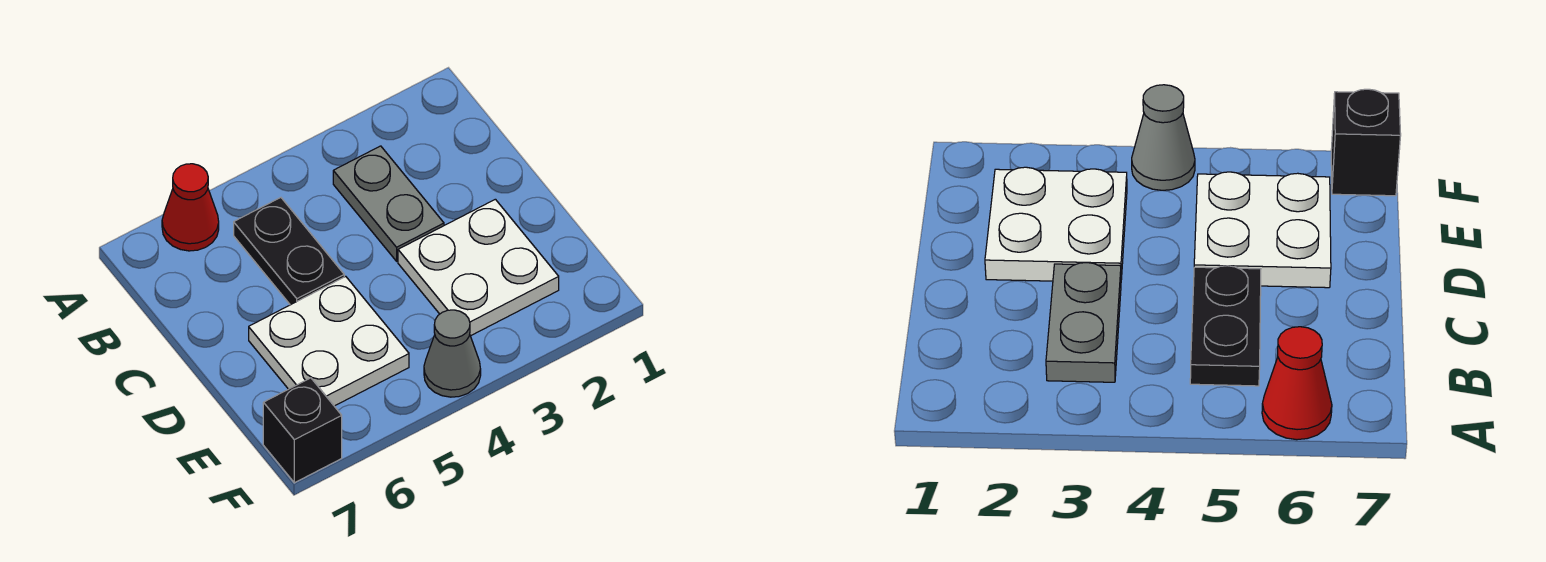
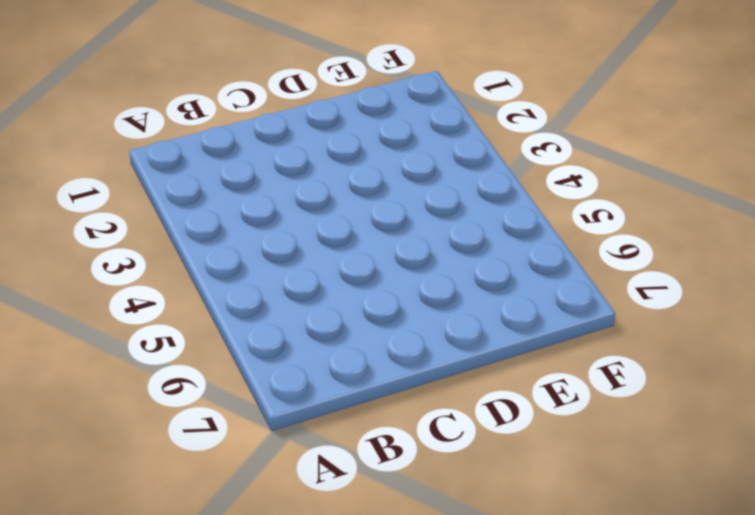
none -> red 1x1 cone [162,164,219,251]
none -> grey 1x2 plate [333,146,444,261]

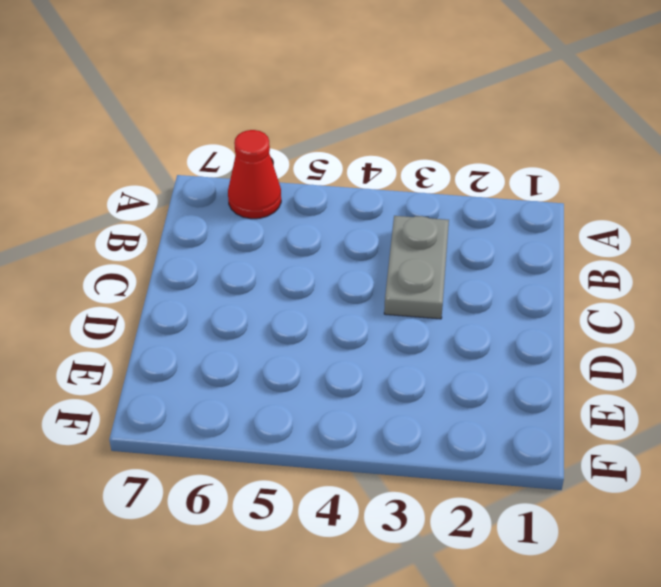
none -> black 1x2 plate [234,198,344,305]
none -> white 2x2 plate [398,199,559,336]

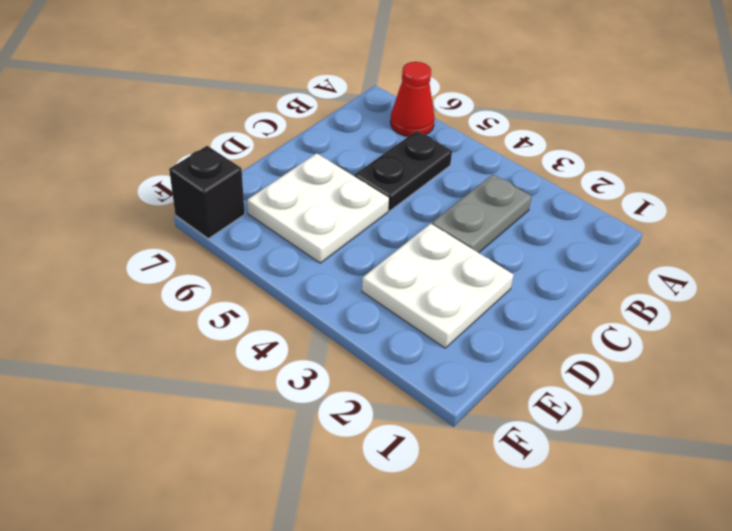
none -> grey 1x1 cone [424,310,481,397]

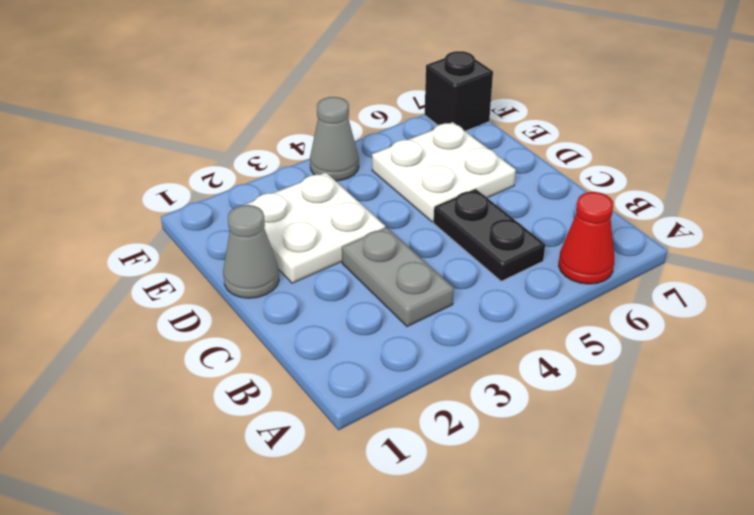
grey 1x1 cone [223,205,279,298] -> none

